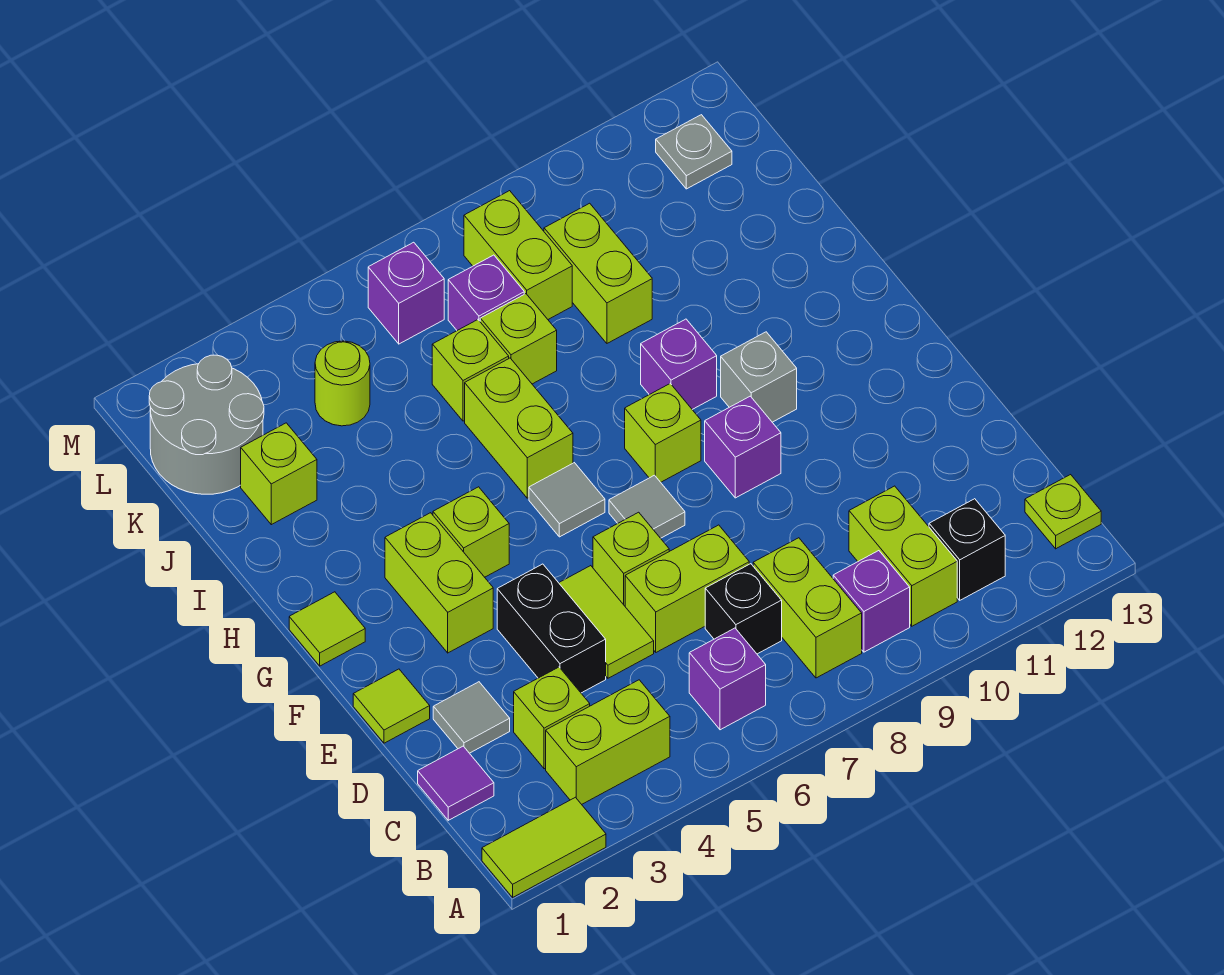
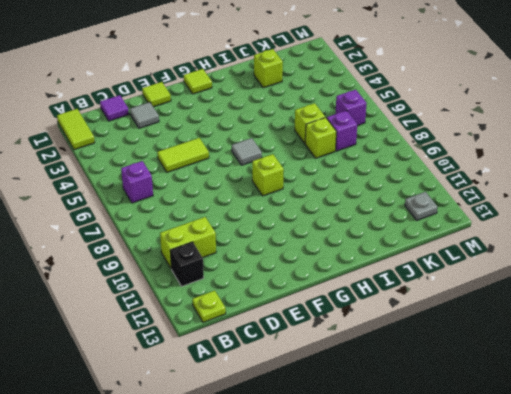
none -> lime 1x2 brick [546,680,670,804]
none -> lime 1x2 brick [753,538,862,678]
none -> purple 1x1 brick [833,551,910,652]
none -> lime 1x1 brick [514,667,590,769]

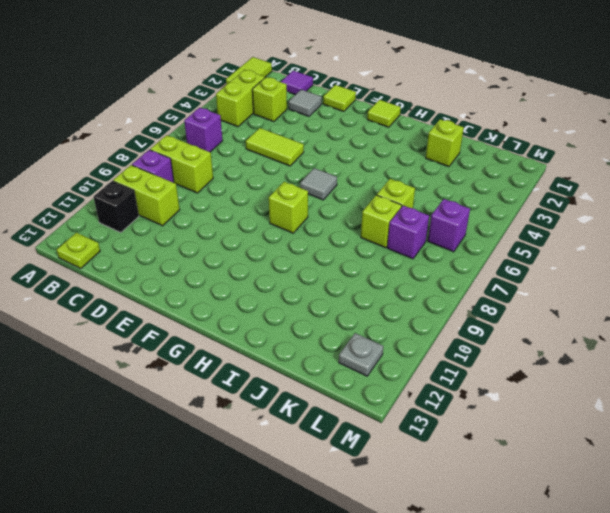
none -> black 1x1 brick [705,564,782,654]
none -> black 1x2 brick [497,564,606,693]
none -> lime 1x2 brick [625,525,749,652]
none -> lime 1x1 brick [593,512,669,606]

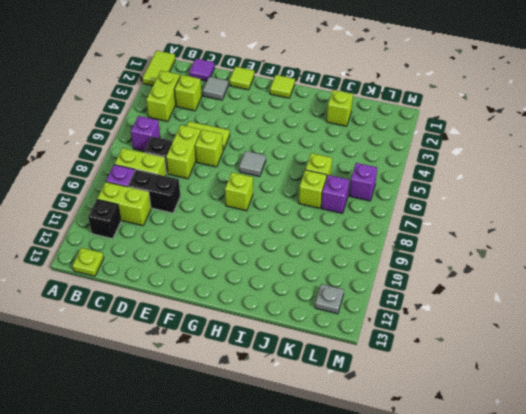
black 1x2 brick [128,170,180,213] -> black 1x2 brick moved to [497,564,606,693]
none -> lime 1x2 brick [385,513,493,653]
none -> grey 1x1 tile [609,475,685,538]
none -> purple 1x1 brick [705,396,781,498]
none -> lime 1x1 brick [433,487,509,577]

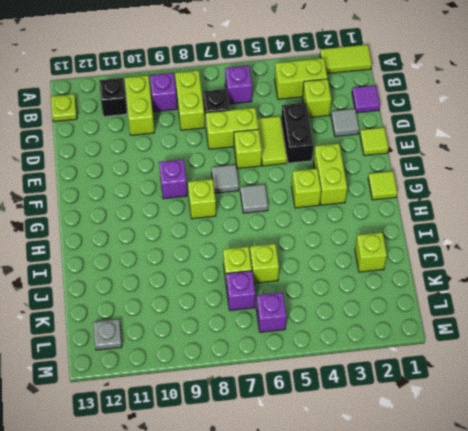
none -> grey 1x1 brick [721,332,797,422]
none -> lime 1x2 brick [465,358,573,498]
none -> purple 1x1 brick [641,319,717,409]
none -> lime 1x2 brick [544,203,652,343]

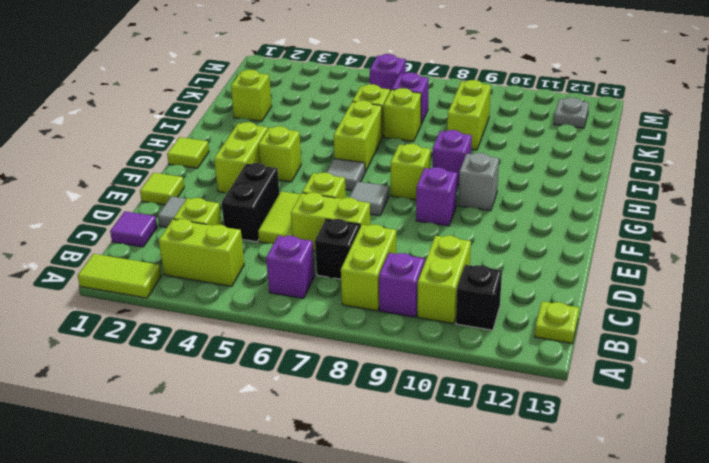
none -> grey 2x2 round brick [149,355,264,494]
none -> lime 1x1 round brick [315,341,370,426]
none -> lime 1x2 brick [464,191,572,319]

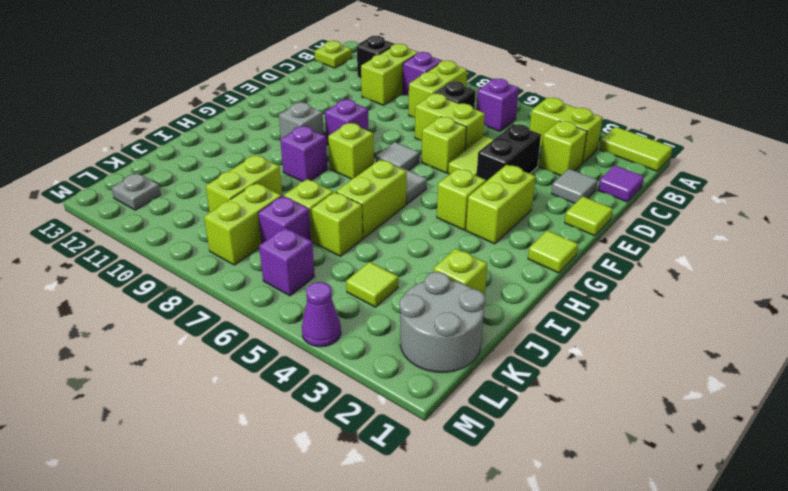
lime 1x1 tile [346,262,398,307] -> lime 1x1 round brick [315,341,370,426]
purple 1x1 cone [302,282,341,347] -> none

